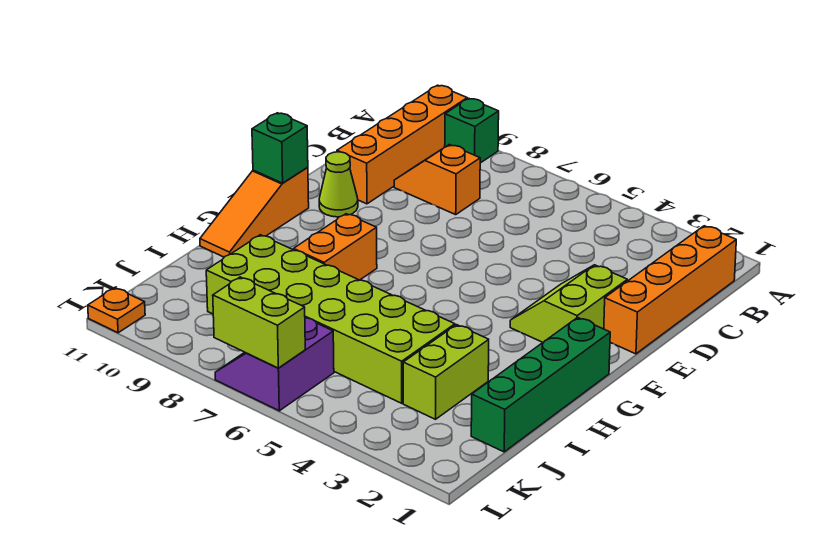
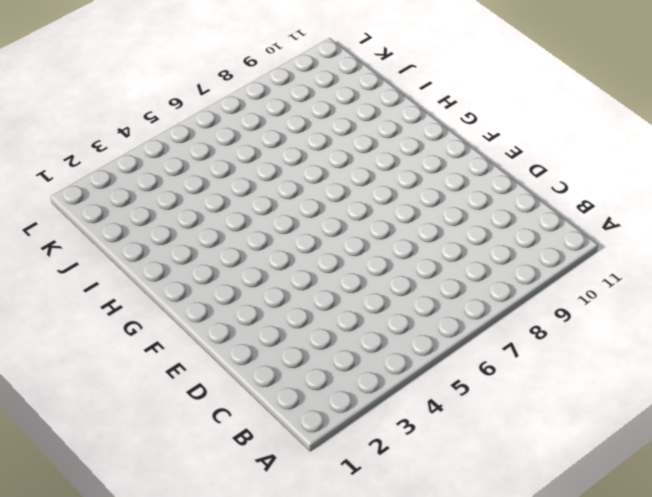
none -> green 1x1 brick [445,98,499,163]
none -> orange 1x4 brick [337,85,467,204]
none -> orange 1x4 brick [604,226,736,354]

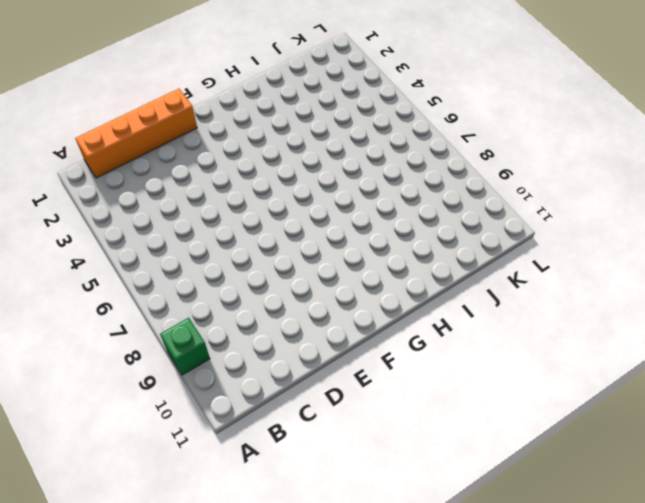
none -> orange 1x4 brick [337,85,467,204]
none -> orange 1x2 slope [394,145,480,215]
none -> lime 2x2 slope [510,265,627,342]

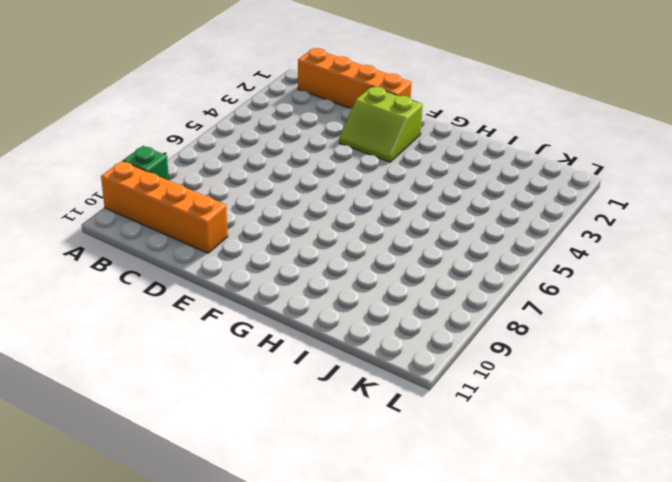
none -> orange 1x2 slope [394,145,480,215]
none -> lime 1x1 cone [319,152,358,217]
none -> orange 1x3 slope [200,167,309,257]

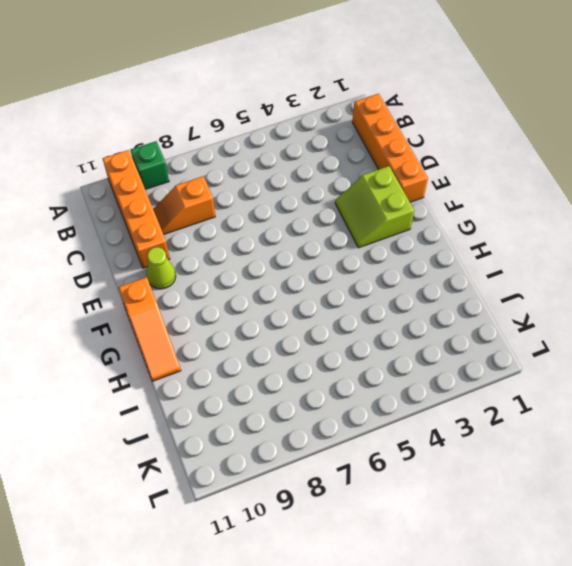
none -> green 1x4 brick [471,318,610,452]
none -> orange 1x2 brick [294,214,377,280]
none -> lime 1x2 brick [403,325,489,419]

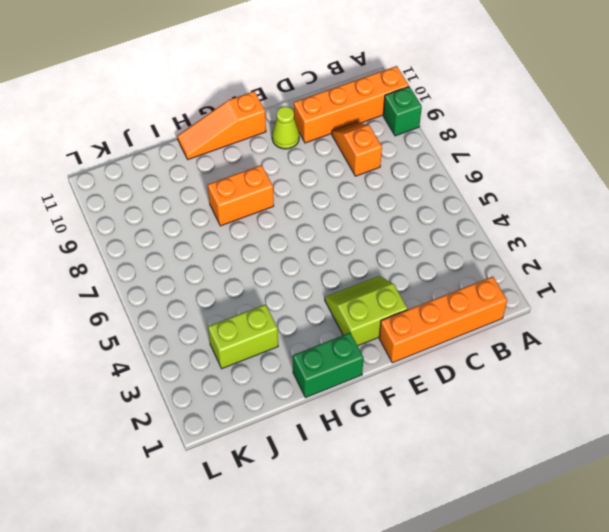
green 1x2 brick [293,333,364,398] -> green 1x4 brick [471,318,610,452]
none -> lime 2x6 brick [206,235,455,403]
none -> purple 2x2 slope [215,318,334,411]
none -> orange 1x1 plate [88,288,145,333]

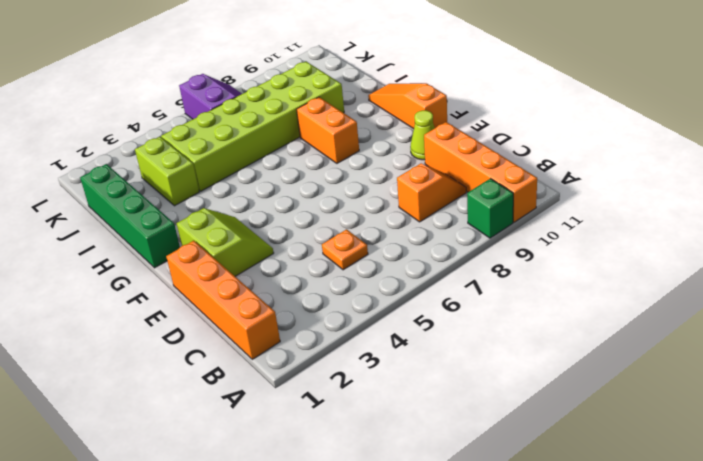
orange 1x1 plate [322,229,368,270] -> orange 1x1 plate moved to [88,288,145,333]
none -> green 1x1 brick [252,113,308,183]
none -> lime 1x2 brick [213,277,305,368]

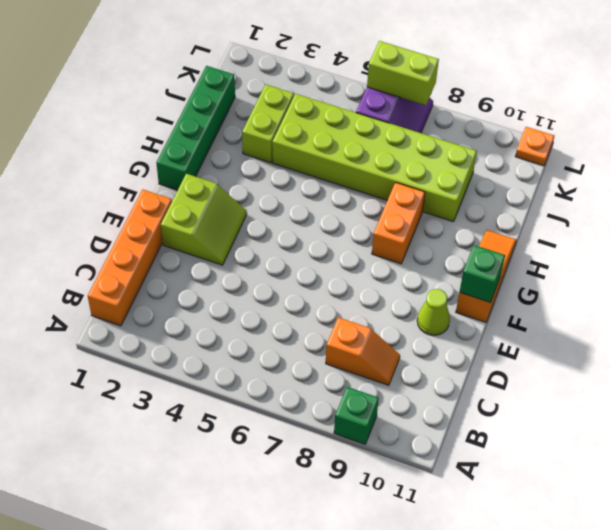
none -> orange 1x4 brick [337,85,467,204]

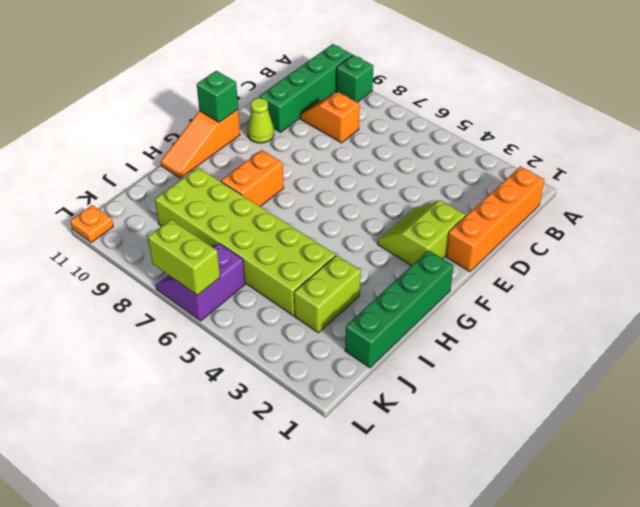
green 1x4 brick [260,44,352,132] -> orange 1x4 brick [337,85,467,204]

